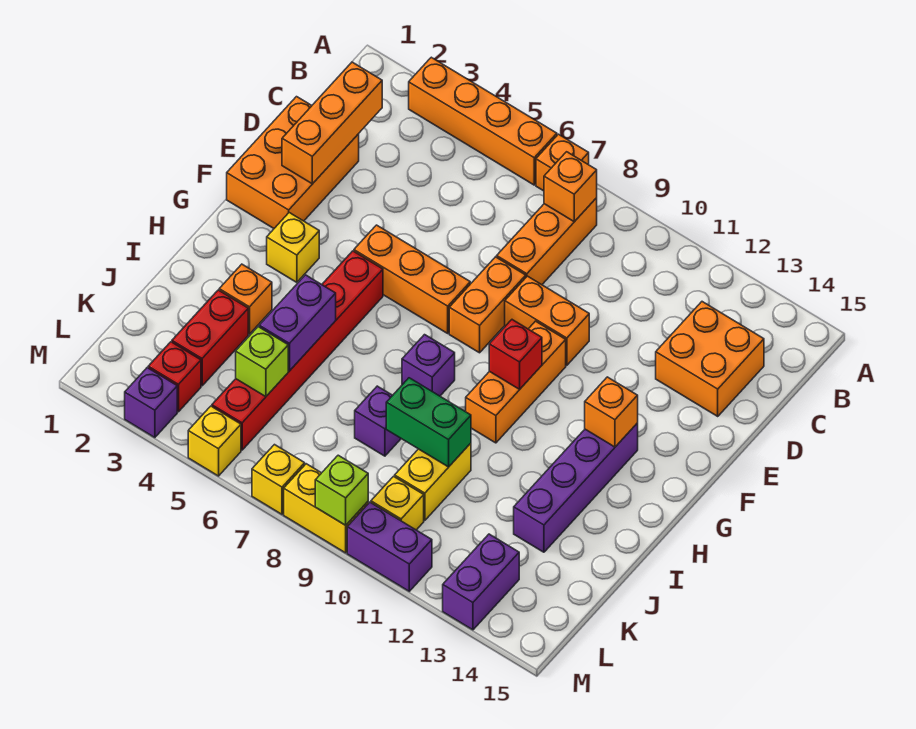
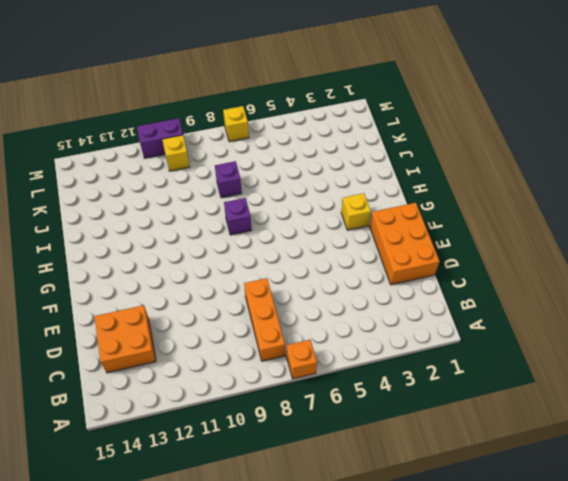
none -> orange 1x4 brick [409,57,557,185]
none -> orange 1x2 brick [449,257,526,353]
none -> orange 1x2 brick [505,276,589,365]
none -> orange 1x3 brick [354,225,470,333]

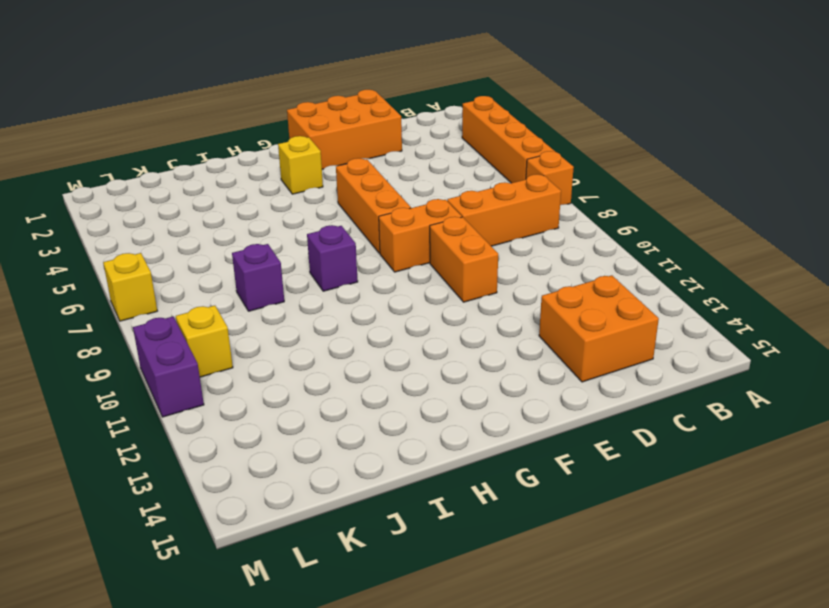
none -> orange 1x3 brick [466,321,566,443]
none -> red 1x6 brick [212,251,383,450]
none -> purple 1x4 brick [514,423,638,552]
none -> orange 1x1 brick [219,264,272,334]

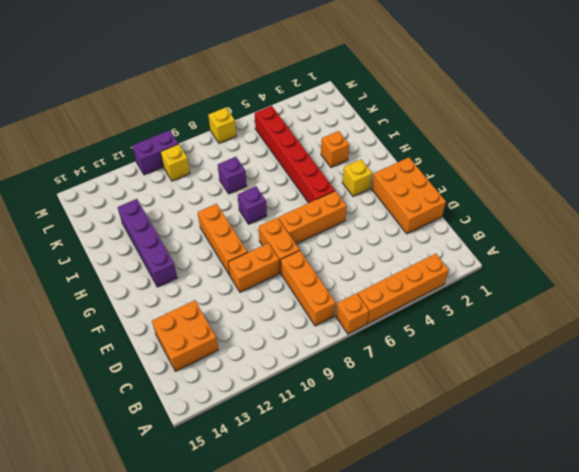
none -> red 1x2 brick [172,290,248,386]
none -> yellow 1x2 brick [395,443,471,520]
none -> red 1x1 brick [148,342,201,412]
none -> purple 1x2 brick [443,534,519,630]

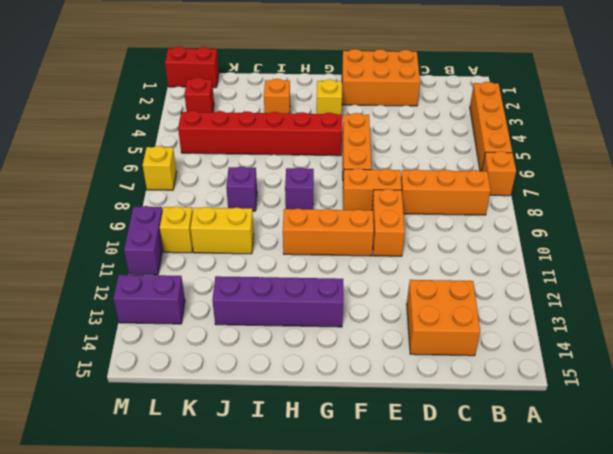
red 1x2 brick [165,47,219,88] -> red 1x2 brick moved to [172,290,248,386]
none -> purple 1x1 brick [125,368,177,438]
none -> yellow 1x1 brick [188,406,241,476]
none -> yellow 1x2 brick [284,464,368,553]
none -> orange 1x1 brick [544,152,597,222]

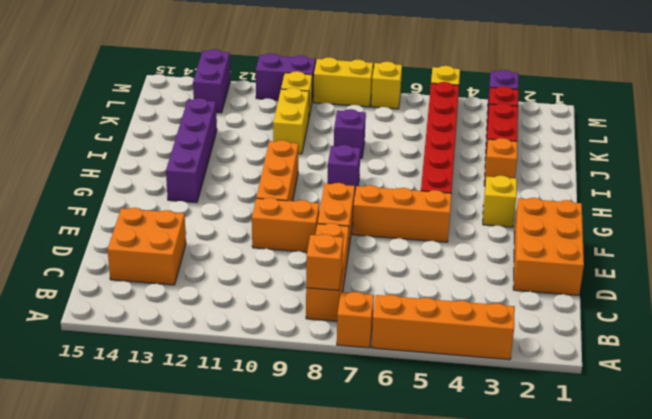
none -> orange 1x3 brick [282,62,382,184]
none -> red 1x1 brick [489,320,542,389]
none -> orange 1x1 brick [585,377,638,447]
none -> purple 1x2 brick [259,275,336,371]

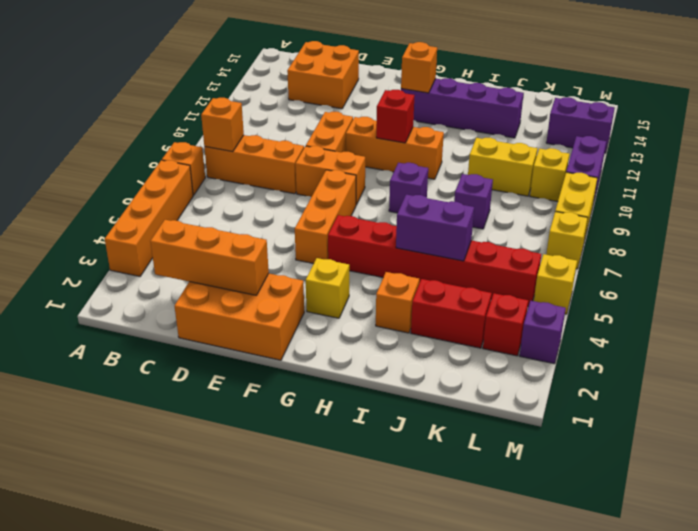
none -> green 1x2 brick [386,378,471,467]
none -> lime 1x1 brick [236,327,288,397]
none -> lime 1x1 brick [315,455,368,525]

